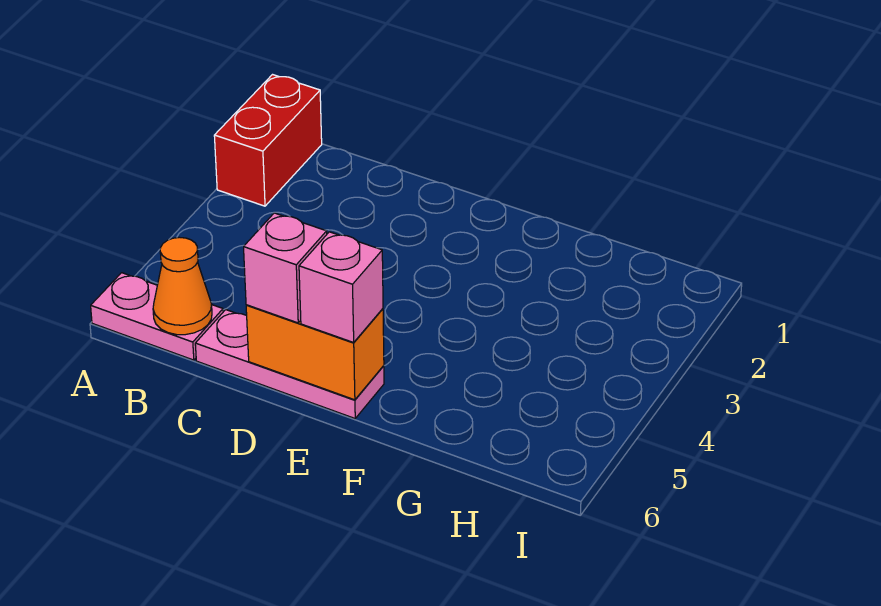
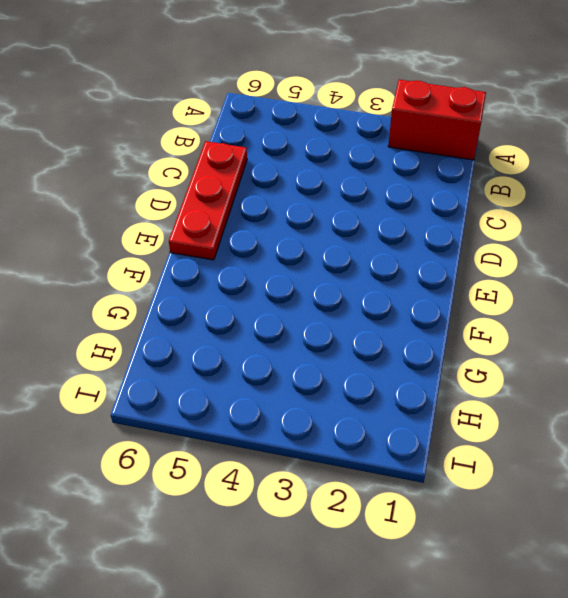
red 1x3 plate [169,141,247,260] -> pink 1x3 plate [195,310,384,418]
none -> pink 1x2 plate [91,273,223,360]
none -> orange 1x1 cone [153,237,212,335]

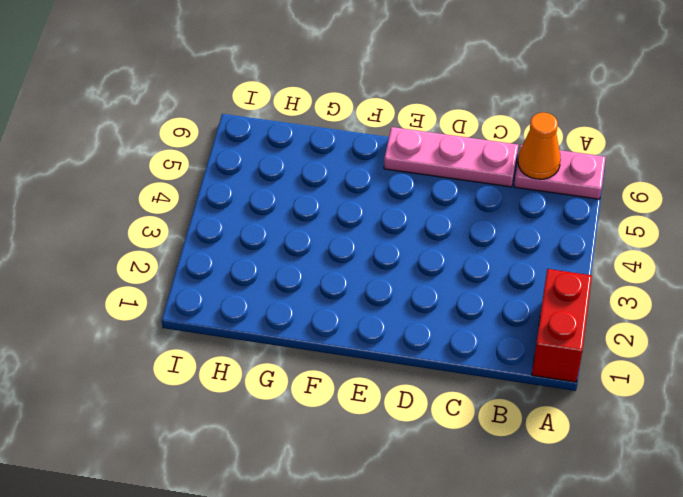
none -> orange 1x2 brick [246,305,384,400]
none -> pink 1x1 brick [244,213,327,323]

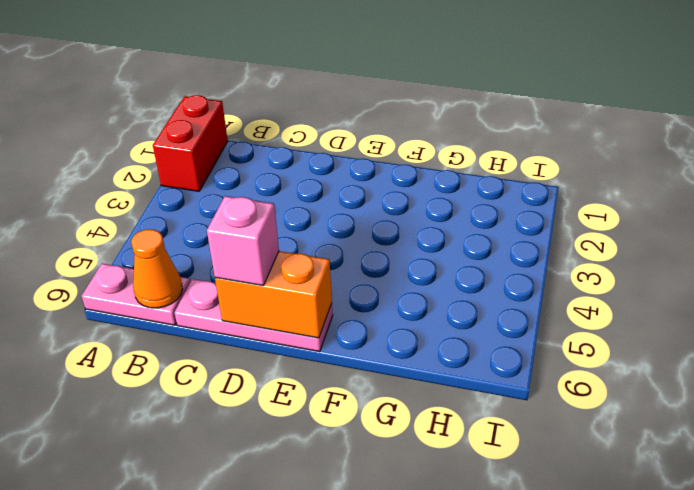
none -> pink 1x1 brick [299,232,383,342]

